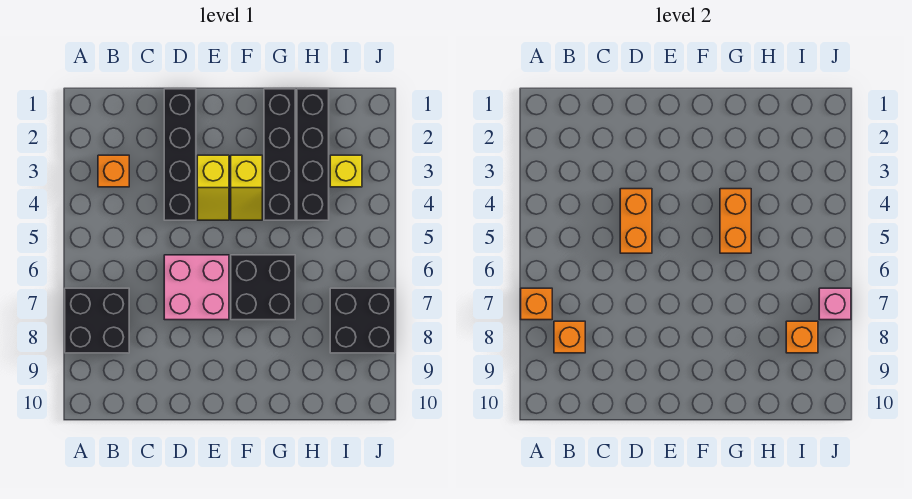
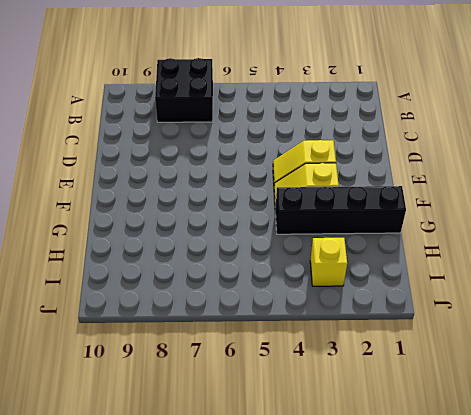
none -> orange 1x1 brick [98,155,129,187]
none -> black 1x4 brick [164,89,196,220]
none -> pink 2x2 brick [164,255,229,320]

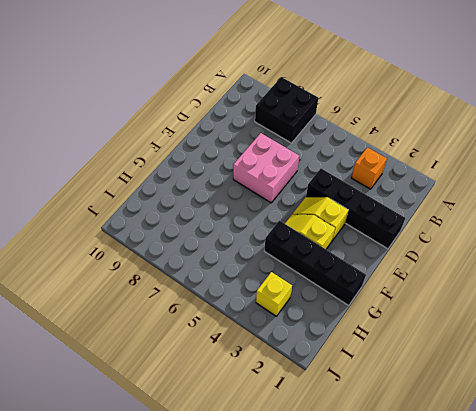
none -> black 2x2 brick [231,255,295,320]
none -> black 1x4 brick [297,89,329,220]
none -> black 2x2 brick [330,288,395,353]

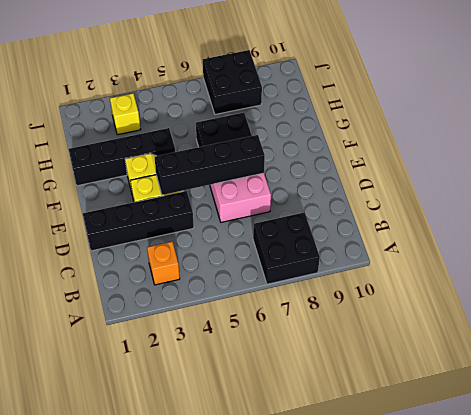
black 1x4 brick [155,135,265,195] -> black 1x4 brick moved to [297,89,329,220]
none -> orange 1x1 brick [521,288,552,320]
none -> orange 1x1 brick [554,321,585,353]
none -> orange 1x2 brick [620,189,652,253]

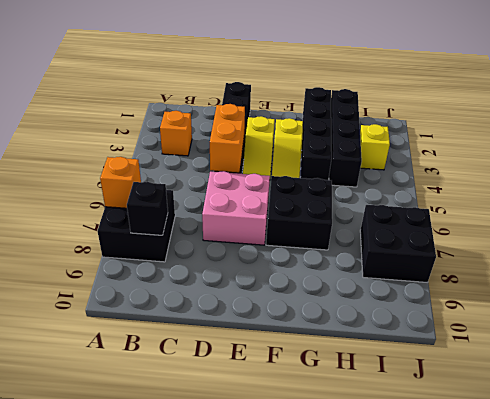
black 1x1 brick [127,182,168,235] -> orange 1x1 brick [554,321,585,353]
none -> orange 1x2 brick [720,189,751,253]
none -> orange 1x1 brick [786,321,818,353]
none -> pink 1x1 brick [819,288,851,320]

